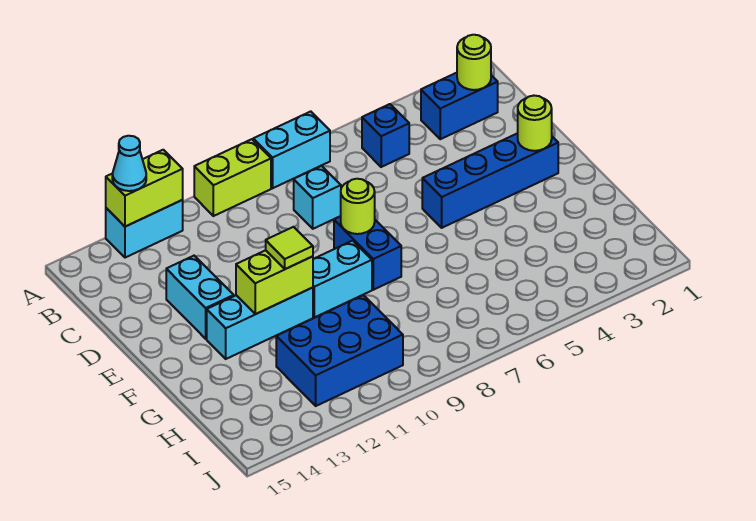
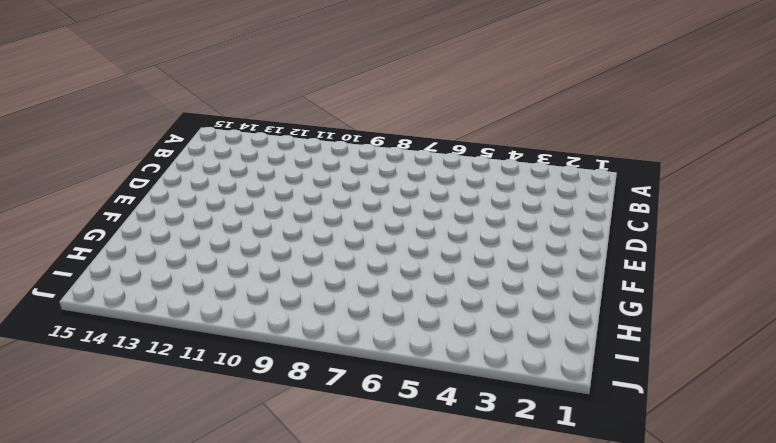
none -> cyan 1x2 brick [253,112,330,188]
none -> lime 1x2 brick [194,139,271,216]
none -> cyan 1x2 brick [106,200,183,258]

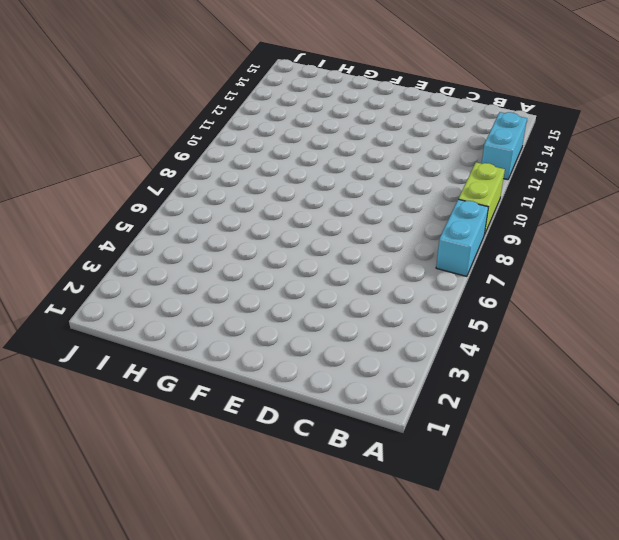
none -> blue 1x2 brick [421,73,498,139]
none -> blue 1x1 brick [362,104,409,167]
none -> cyan 1x1 brick [294,166,341,229]

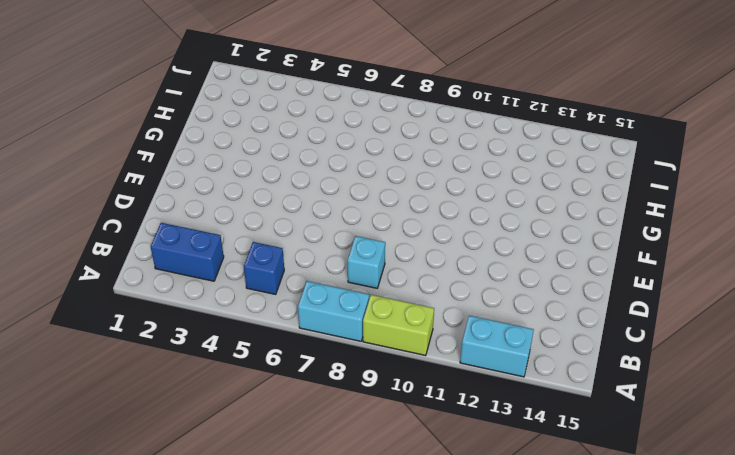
none -> cyan 1x2 brick [166,256,234,339]
none -> blue 1x4 brick [422,133,558,228]
none -> blue 1x2 brick [334,216,401,290]

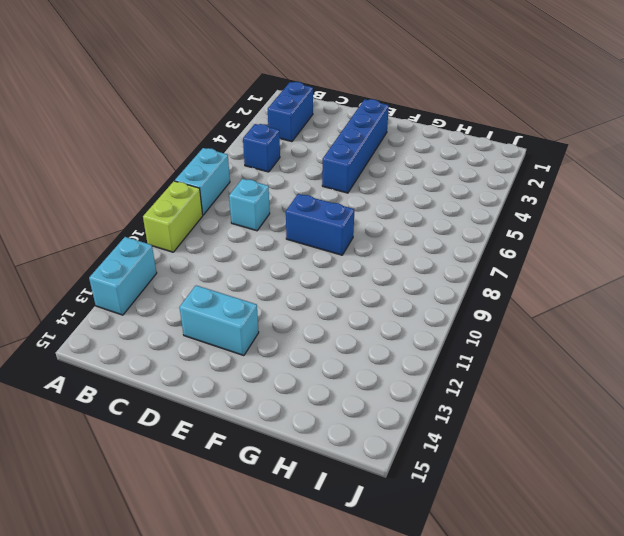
none -> cyan 1x2 brick [313,241,372,318]
none -> cyan 1x3 brick [207,288,313,359]
none -> blue 2x3 brick [276,295,403,406]

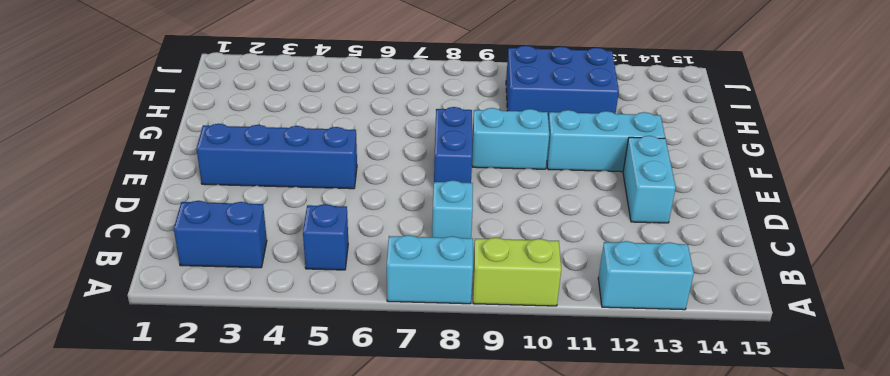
none -> lime 1x2 brick [106,150,183,227]
none -> lime 1x1 round brick [457,35,491,90]
none -> lime 1x1 round brick [518,96,552,151]

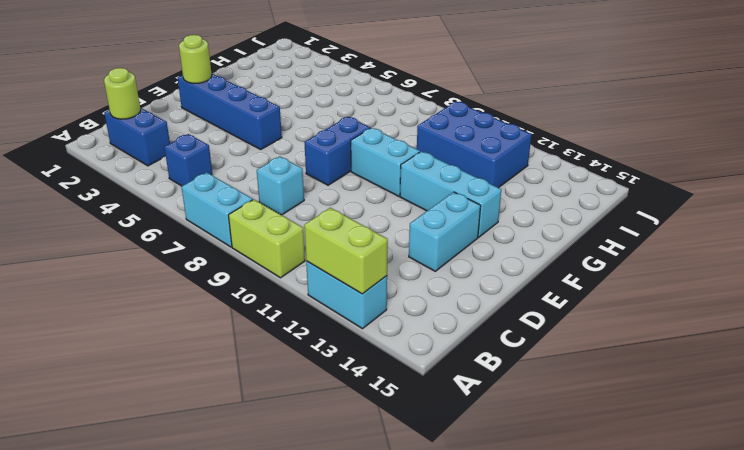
none -> lime 1x1 round brick [341,179,375,234]
none -> lime 1x2 brick [236,250,313,314]
none -> cyan 1x1 cone [112,136,146,191]

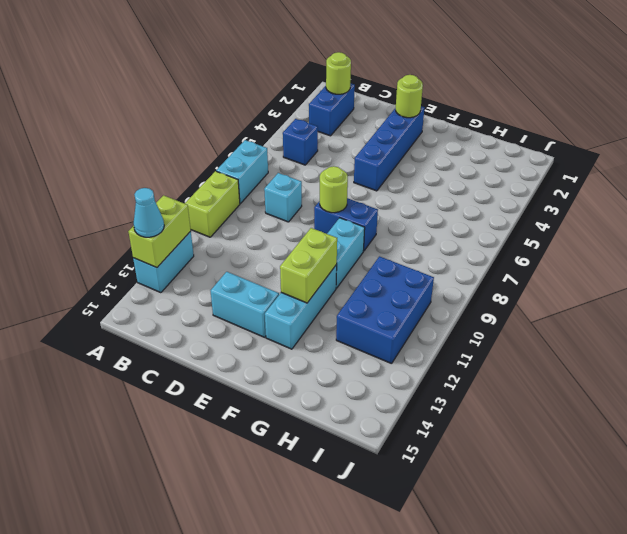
none -> lime 1x1 tile [266,227,313,269]

